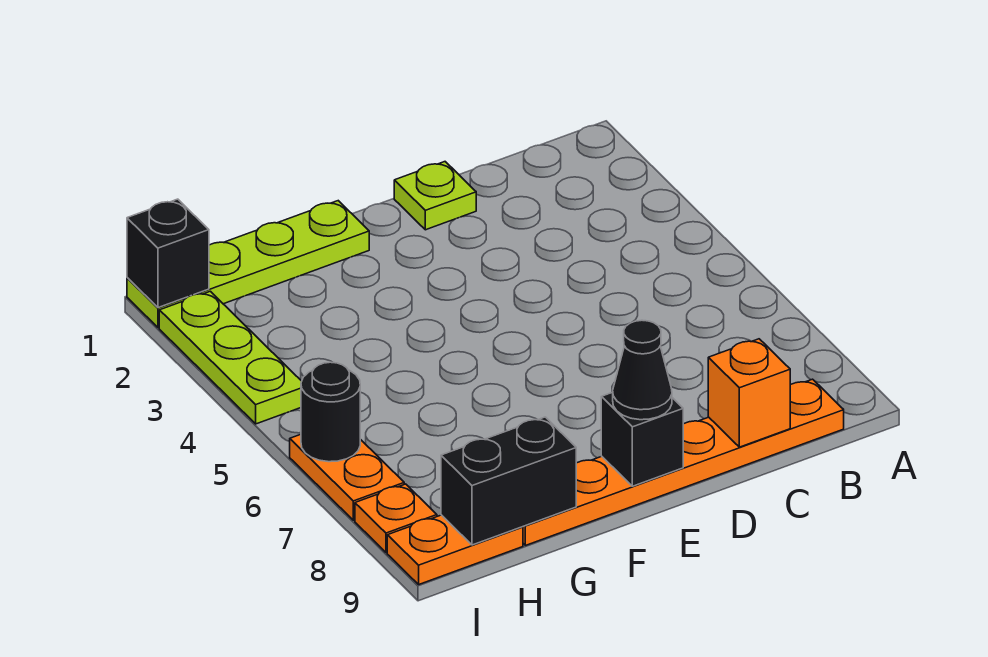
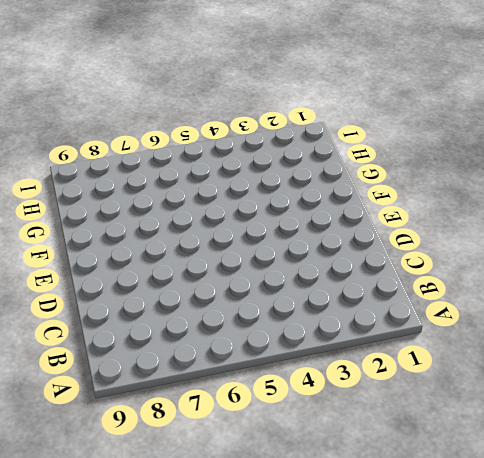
none -> orange 1x6 plate [523,379,844,545]
none -> lime 1x1 plate [394,162,476,230]
none -> lime 1x4 plate [127,201,369,328]

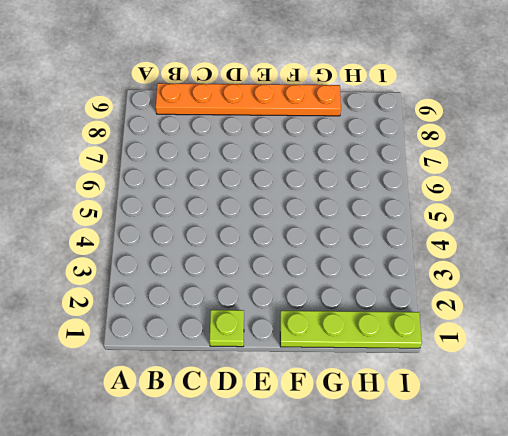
none -> orange 1x2 plate [387,515,523,584]
none -> lime 1x3 plate [159,291,302,424]
none -> orange 1x2 plate [290,434,404,520]

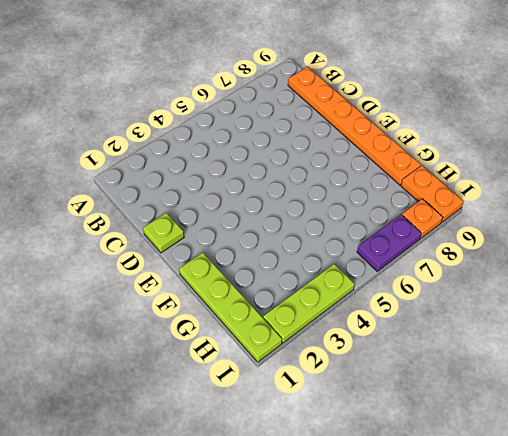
purple 1x2 plate [357,215,422,271] -> orange 1x2 plate [290,434,404,520]
none -> orange 1x1 brick [708,339,790,447]
none -> black 1x1 brick [601,392,683,486]
none -> black 1x2 brick [441,417,576,545]

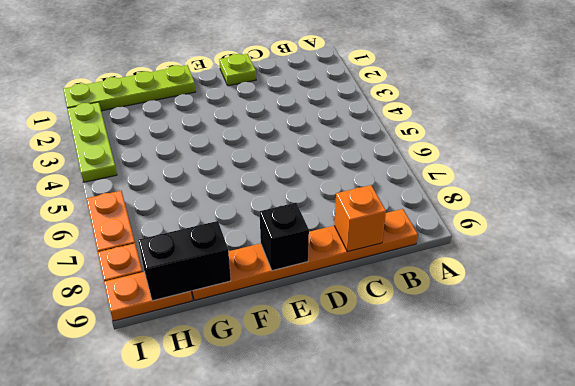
none -> black 1x1 brick [127,199,209,308]
none -> black 1x1 round brick [301,362,360,462]
none -> black 1x1 cone [613,320,672,420]

